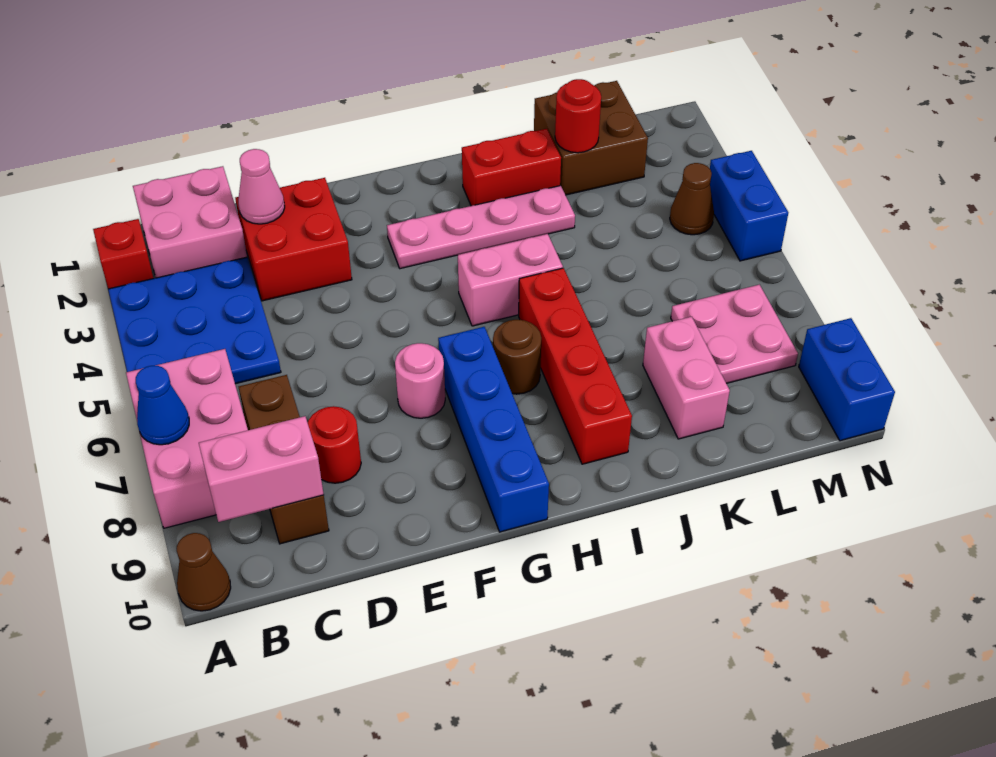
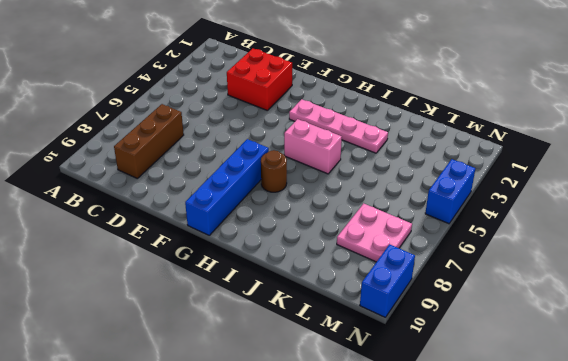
none -> red 1x1 brick [93,219,153,289]
none -> blue 3x3 plate [108,257,281,384]
none -> pink 2x3 brick [126,349,248,528]

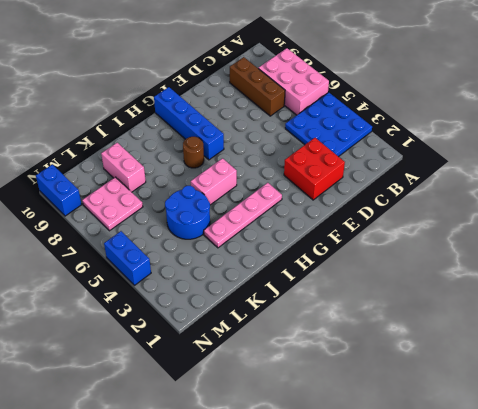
blue 2x2 round brick [165,186,210,239] -> none
none -> red 1x1 brick [93,219,153,289]
none -> brown 1x1 cone [177,533,231,611]
none -> pink 2x2 brick [133,166,247,278]

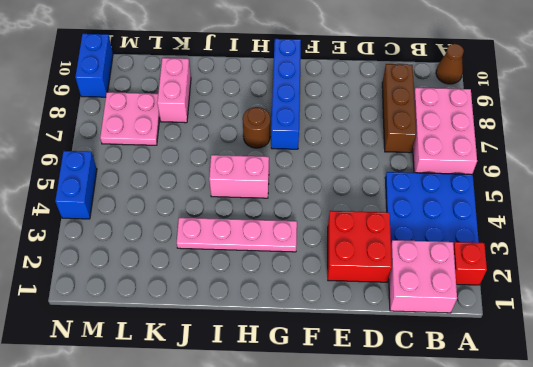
none -> red 1x1 round brick [308,406,361,483]
none -> pink 1x1 round brick [395,343,445,418]
none -> red 1x2 brick [462,129,561,206]

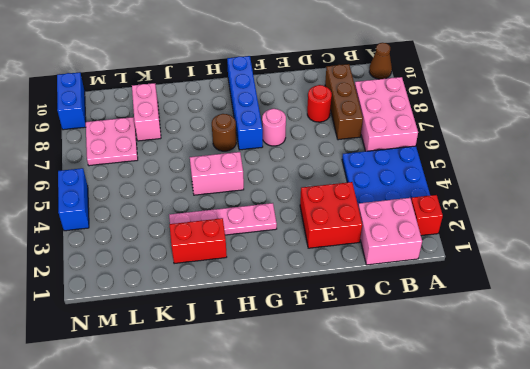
none -> red 1x4 brick [519,268,632,464]
none -> brown 2x2 brick [534,81,648,195]
none -> brown 1x1 cone [670,163,714,235]

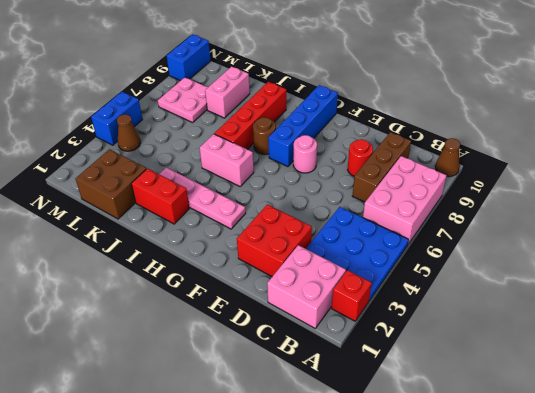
none -> blue 1x1 cone [136,366,189,445]
none -> pink 1x2 brick [199,416,324,522]
none -> pink 1x1 cone [238,149,285,224]

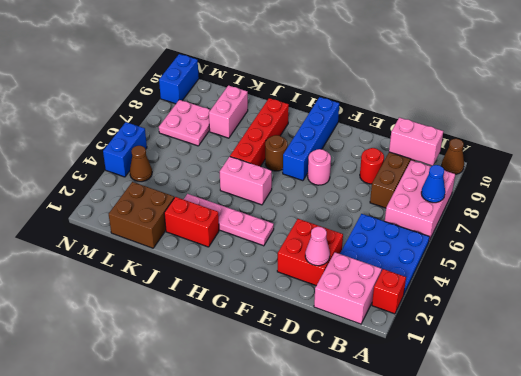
none -> red 1x1 round brick [555,79,601,153]

